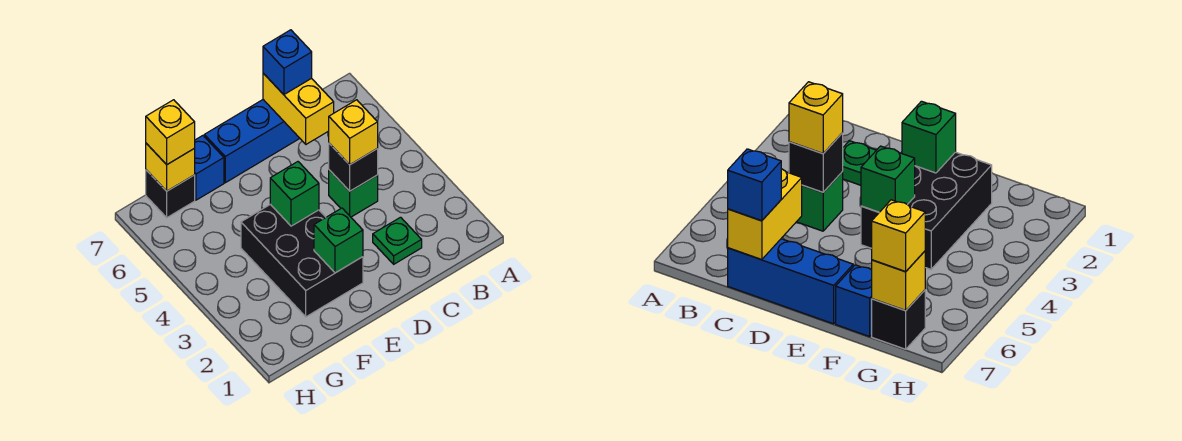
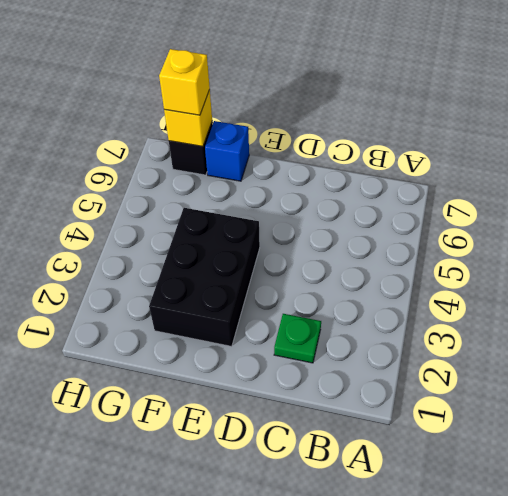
none -> green 1x1 brick [329,170,378,217]
none -> blue 1x3 brick [204,100,300,183]
none -> black 1x1 brick [329,143,378,191]

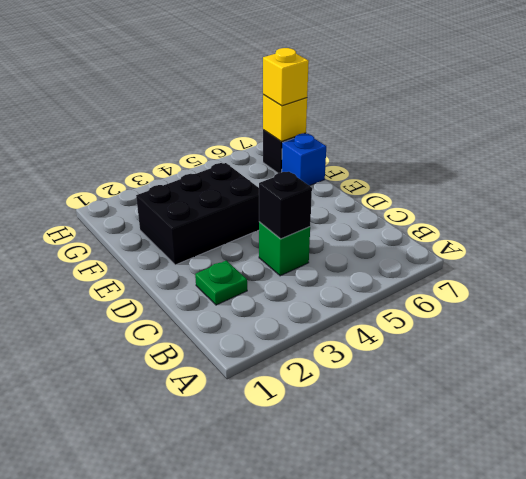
none -> blue 1x3 brick [204,100,300,183]
none -> yellow 1x2 brick [263,73,334,144]
none -> green 1x1 brick [314,208,363,273]

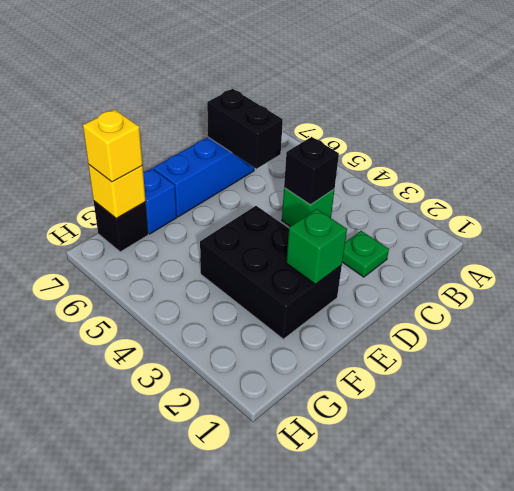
black 1x2 brick [207,89,283,169] -> yellow 1x2 brick [263,73,334,144]
none -> green 1x1 brick [270,162,319,226]
none -> yellow 1x1 brick [329,100,378,165]
none -> blue 1x1 brick [263,30,312,94]

